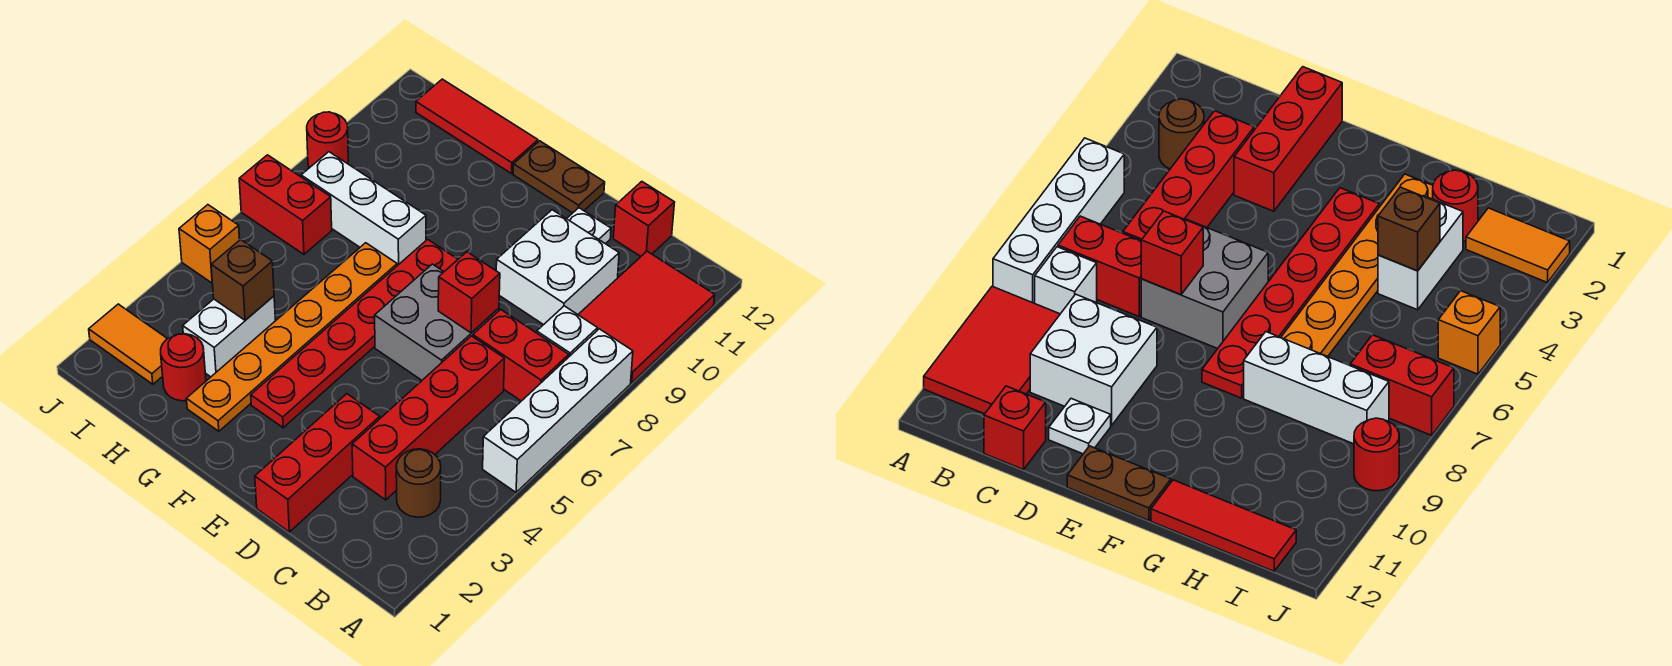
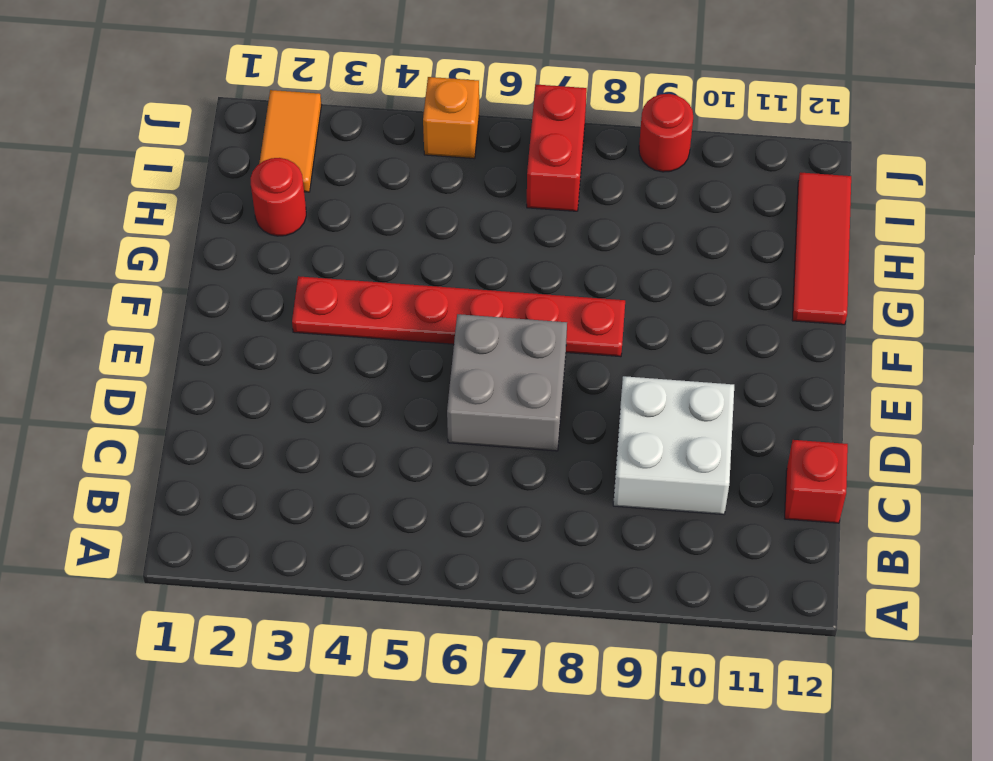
none -> white 1x4 brick [483,329,633,492]
none -> red 2x3 tile [578,251,715,383]
none -> brown 1x1 round brick [396,449,441,517]

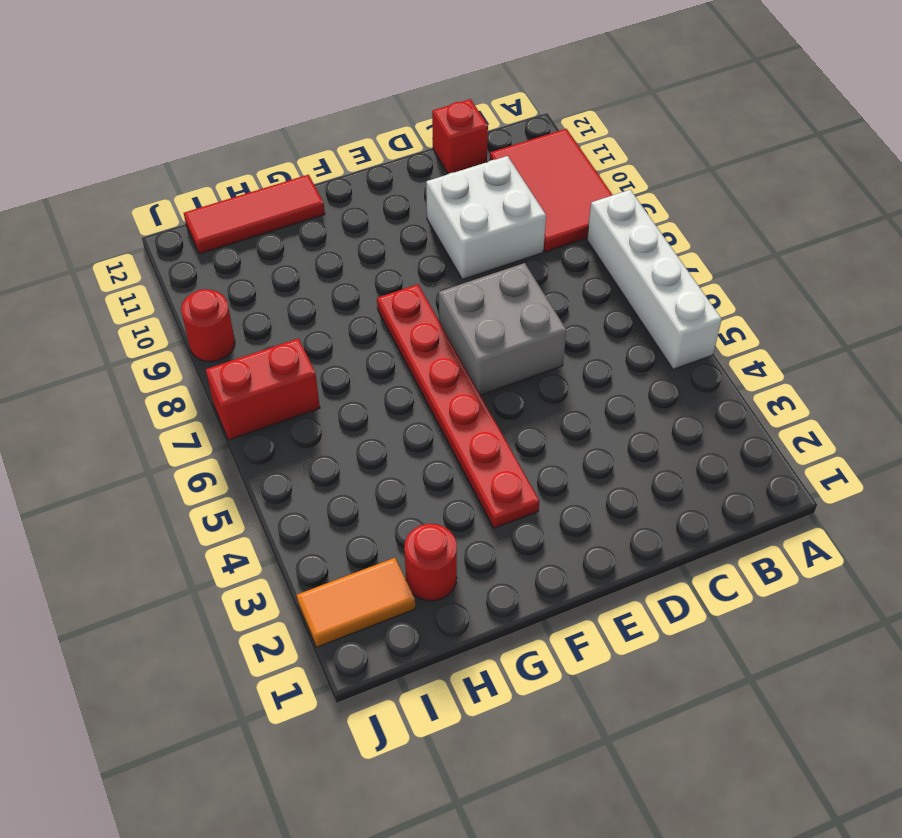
none -> brown 1x1 round brick [396,449,441,517]
none -> red 1x2 brick [473,309,569,401]
none -> white 1x1 brick [537,306,598,356]

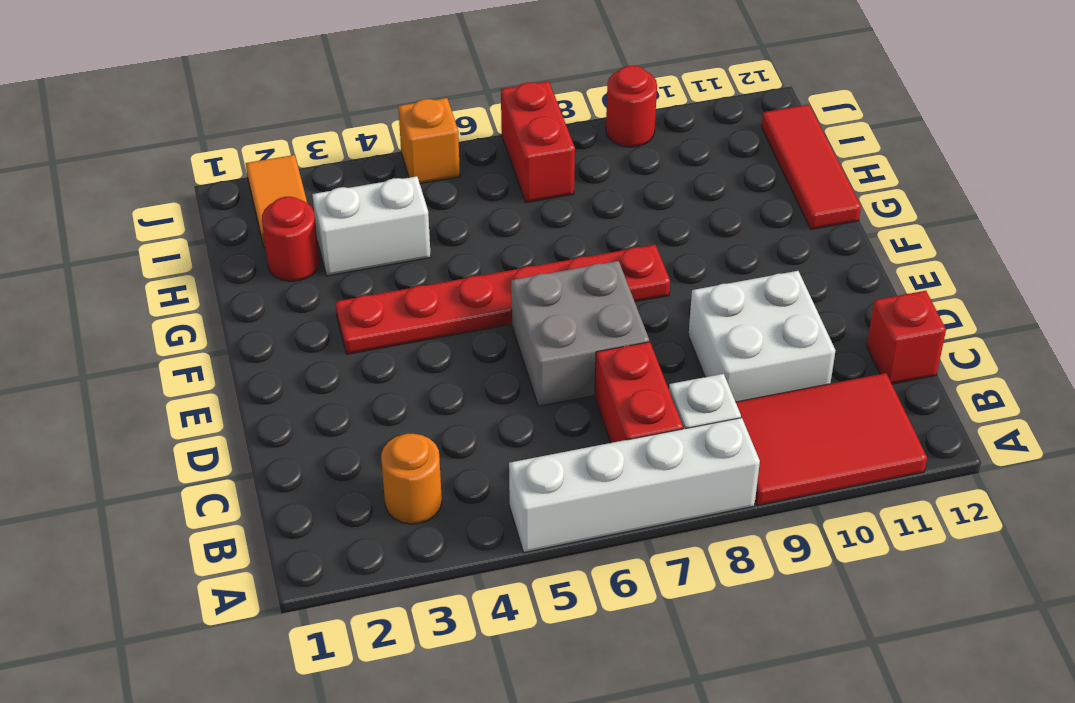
orange 1x1 round brick [381,434,442,524] -> brown 1x1 round brick [396,449,441,517]
none -> red 1x4 brick [352,336,504,500]
none -> red 1x3 brick [255,394,380,532]
none -> white 1x1 plate [567,208,611,244]

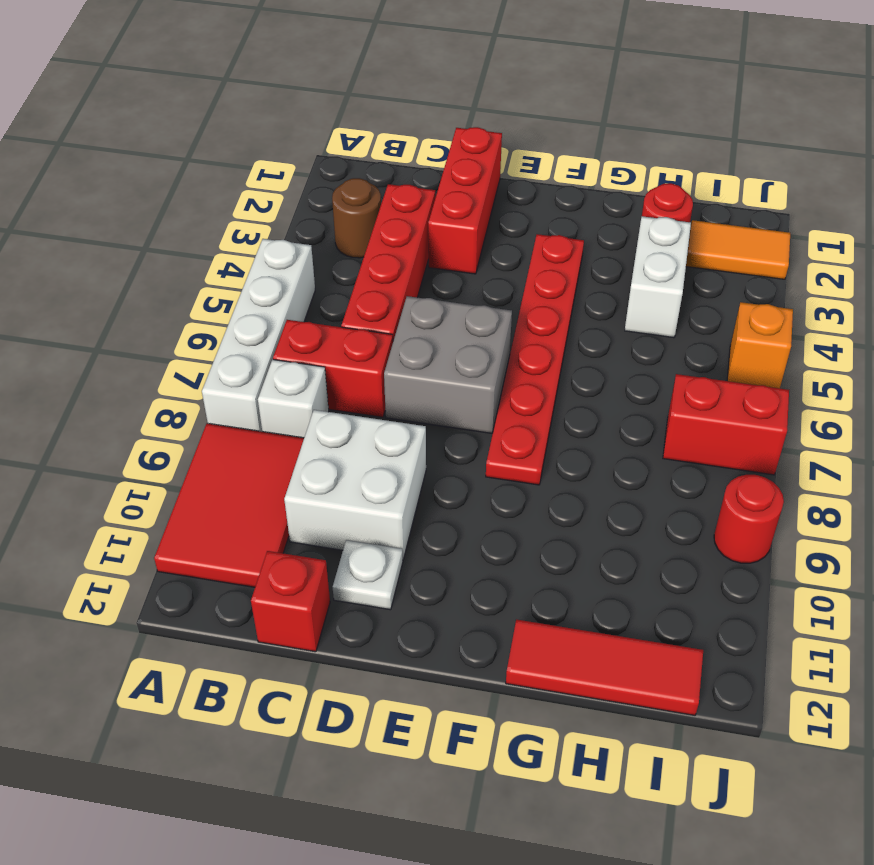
none -> brown 1x2 plate [513,141,605,213]
none -> orange 1x6 plate [187,243,397,431]
none -> white 1x3 brick [301,152,426,266]

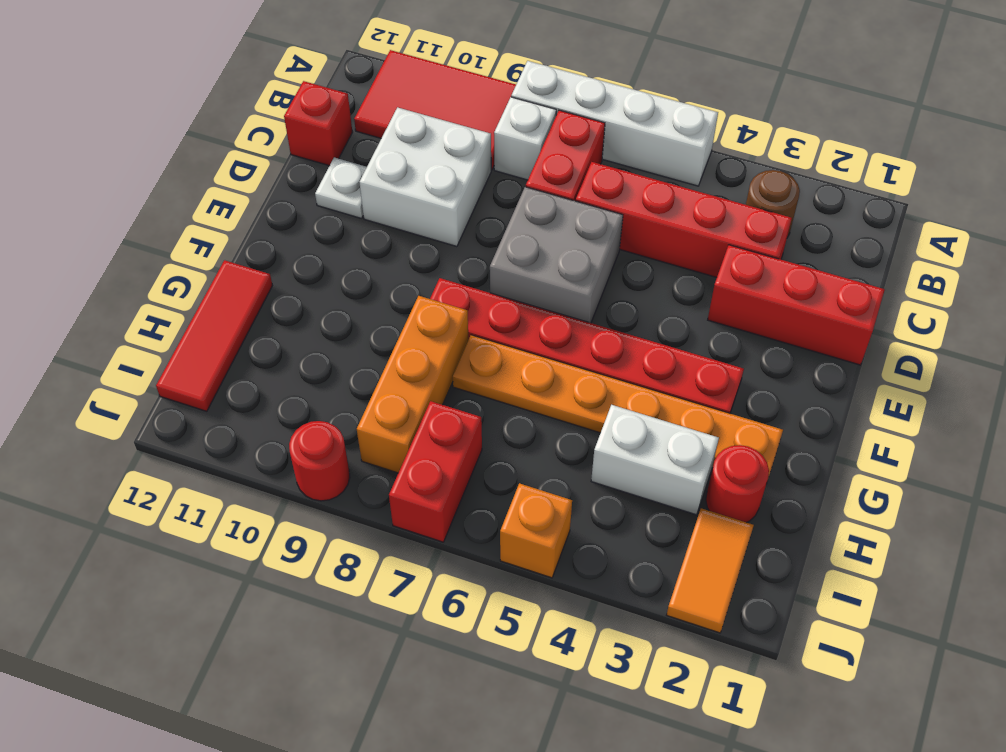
orange 1x3 brick [357,296,468,473] -> white 1x3 brick [301,152,426,266]
none -> brown 1x2 plate [513,141,605,213]
none -> red 1x1 brick [438,252,500,333]
none -> brown 1x1 brick [211,240,274,320]

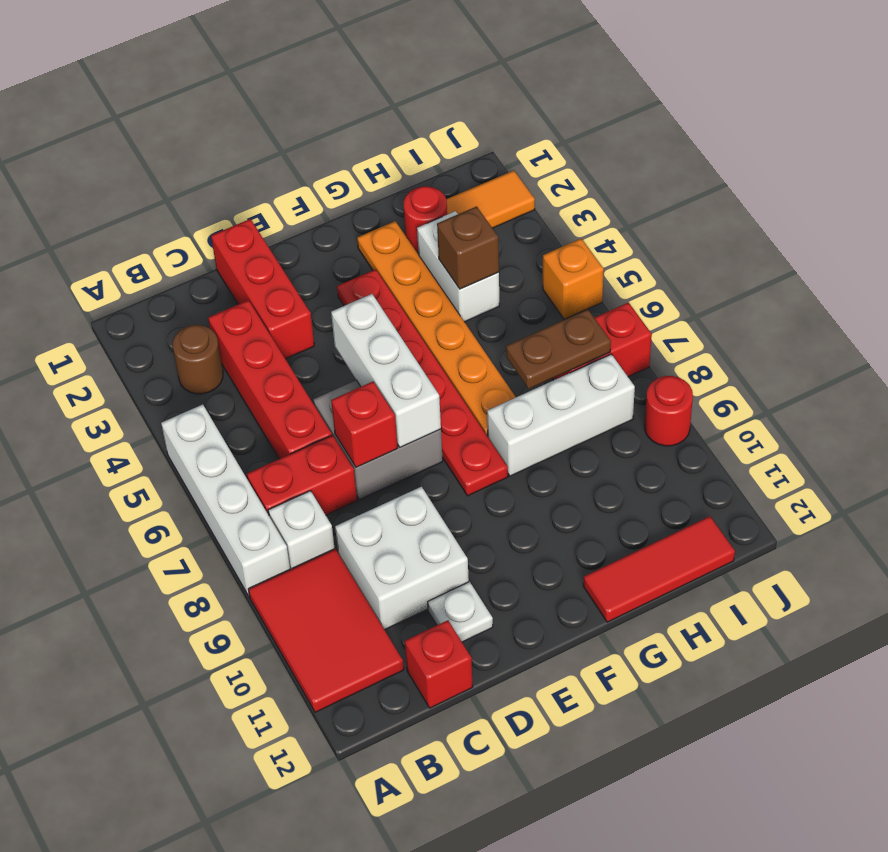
white 1x3 brick [331,294,441,447] -> none
brown 1x2 plate [506,309,611,389] -> brown 1x2 plate moved to [513,141,605,213]

